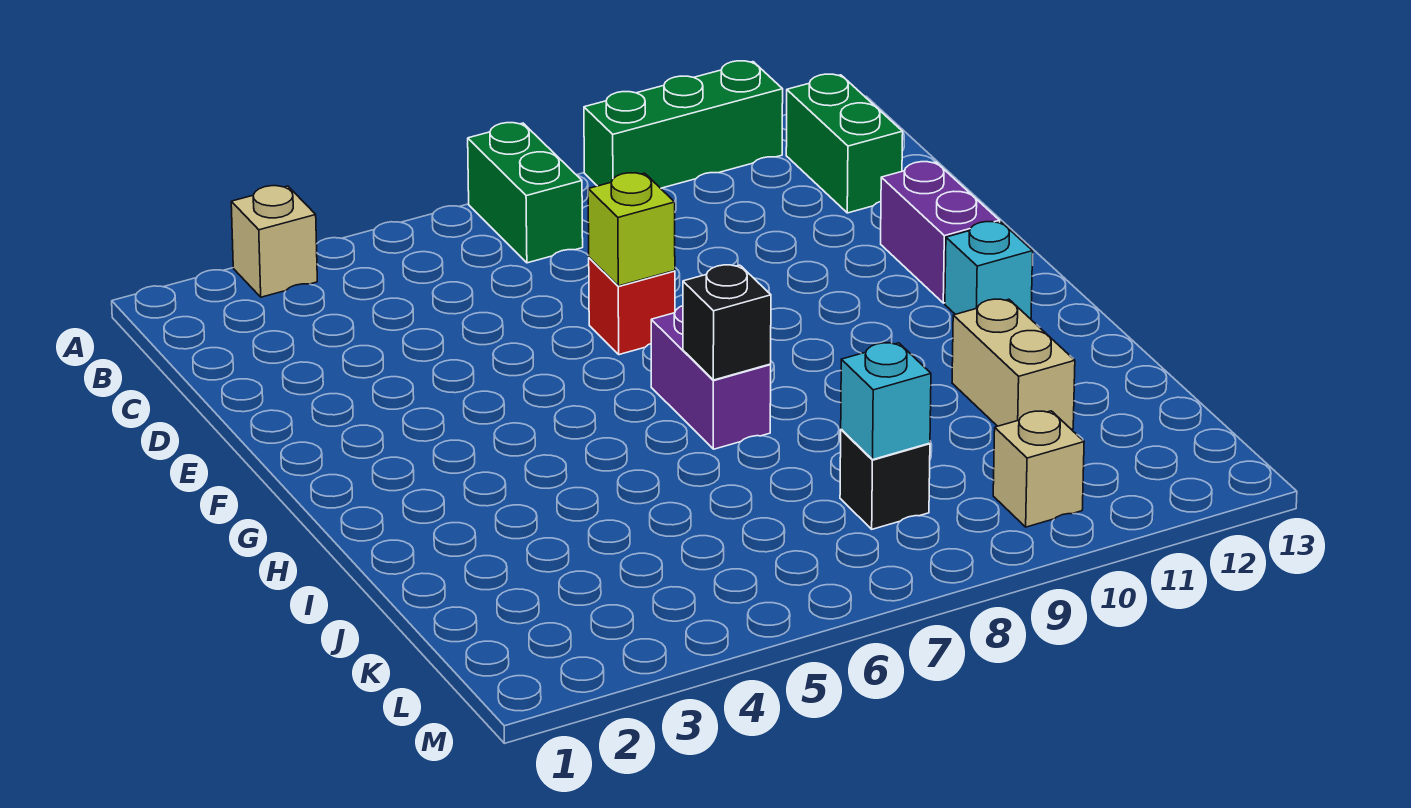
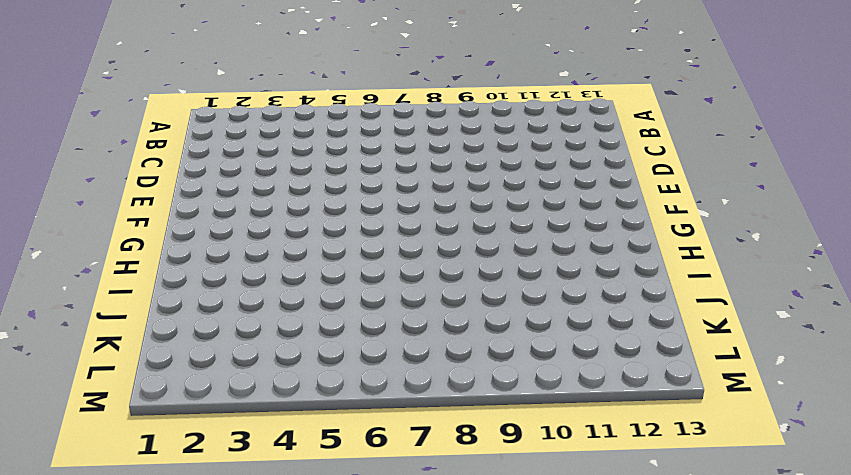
none -> tan 1x1 brick [231,186,317,297]
none -> green 1x2 brick [468,123,583,263]
none -> green 1x3 brick [584,61,783,188]

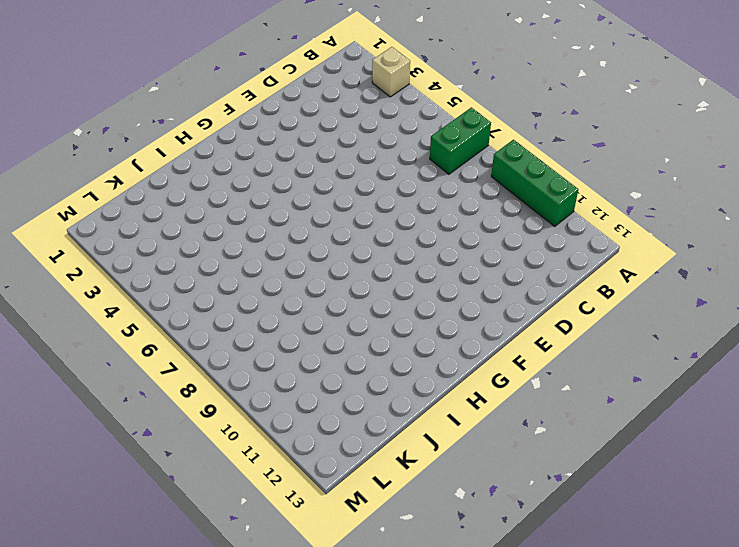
none -> green 1x2 brick [786,74,903,213]
none -> red 1x1 brick [589,258,675,355]
none -> purple 1x2 brick [881,162,1000,303]

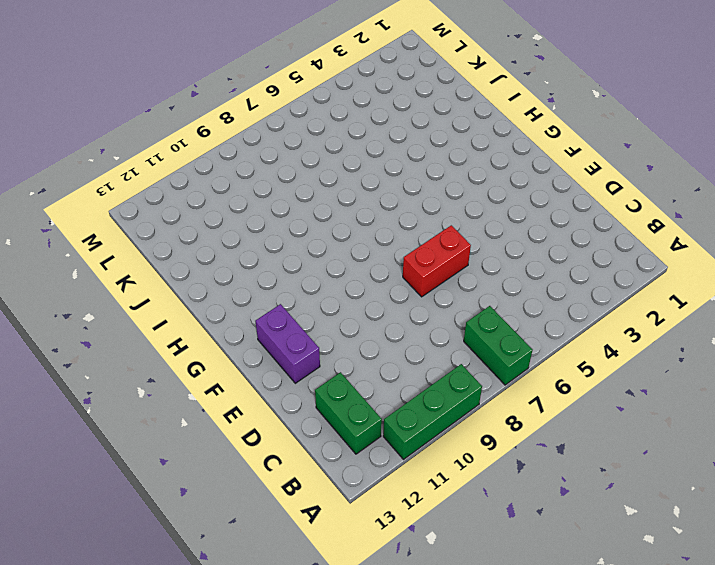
red 1x2 brick [403,225,471,297] -> red 1x1 brick [589,258,675,355]
none -> tan 1x1 brick [231,186,317,297]
none -> purple 1x2 brick [651,306,771,449]
none -> cyan 1x1 brick [945,222,1033,319]

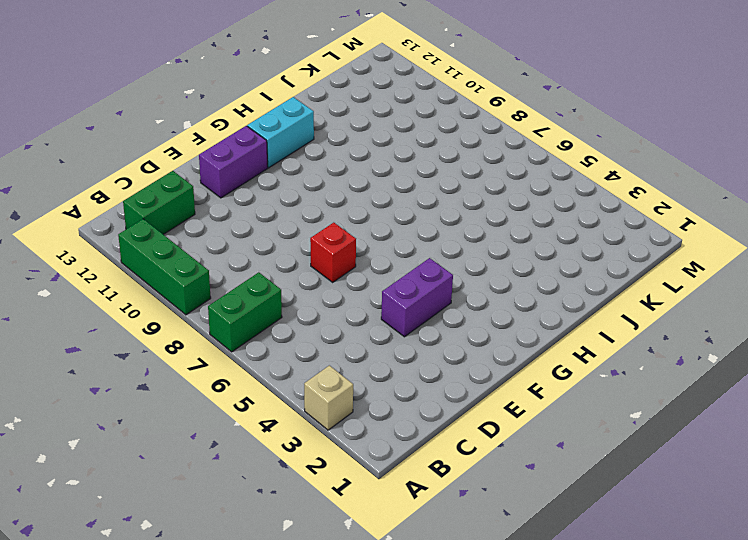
purple 1x2 brick [381,258,453,337] -> purple 1x2 brick moved to [651,306,771,449]
cyan 1x2 brick [247,97,314,168] -> cyan 1x1 brick [945,222,1033,319]
none -> tan 1x2 brick [952,299,1075,429]
none -> black 1x1 brick [840,429,930,529]
none -> tan 1x1 brick [993,411,1084,527]

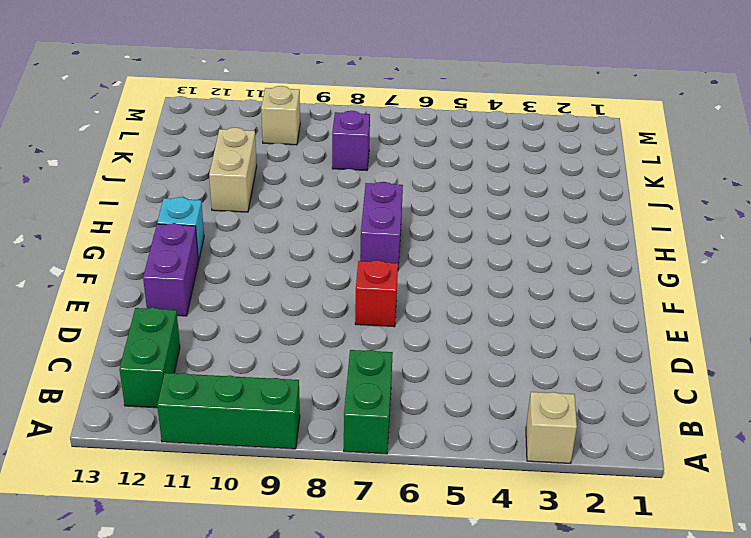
purple 1x1 brick [332,111,370,171] -> black 1x1 brick [840,429,930,529]
none -> lime 1x1 brick [588,173,675,286]
none -> black 1x1 brick [683,265,771,380]
none -> cyan 1x1 brick [841,343,931,459]

